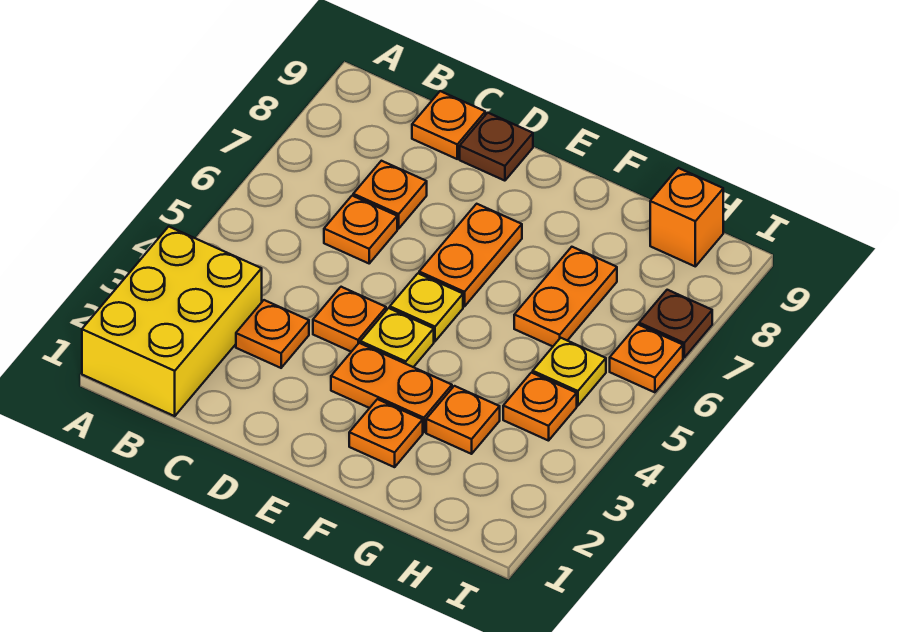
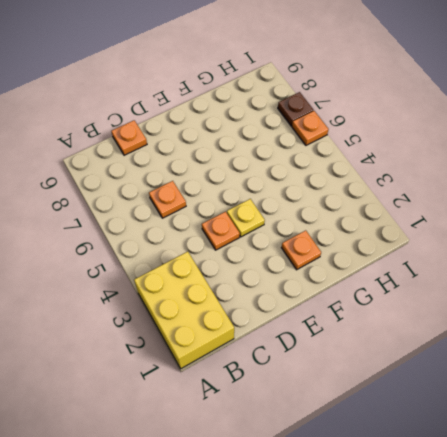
none -> orange 1x1 plate [236,300,309,368]
none -> orange 1x1 plate [353,161,427,229]
none -> brown 1x1 plate [460,113,533,181]

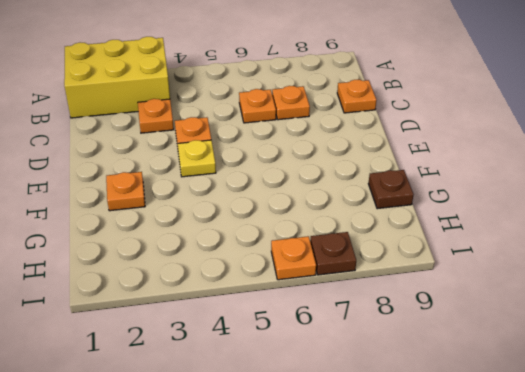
brown 1x1 plate [368,170,414,209] -> brown 1x1 plate moved to [460,113,533,181]
none -> orange 1x2 plate [331,343,452,432]
none -> yellow 1x1 plate [390,273,463,341]
none -> orange 1x2 plate [419,204,522,307]

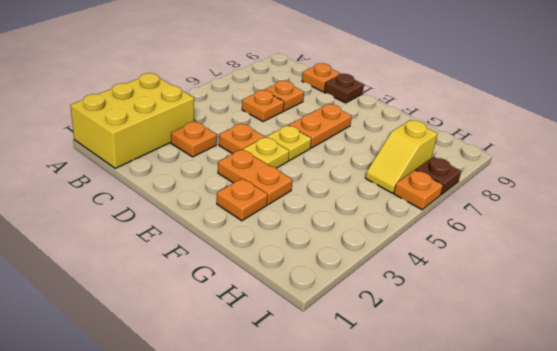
yellow 1x2 slope [365,120,438,193] -> none
none -> orange 1x1 plate [426,386,500,454]
none -> orange 1x2 plate [514,247,617,346]
none -> orange 1x1 plate [503,373,577,441]

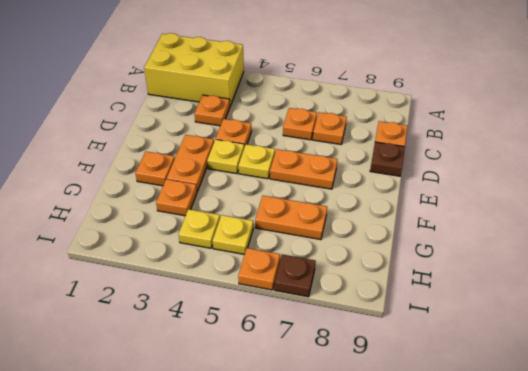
yellow 1x1 plate [178,209,220,248] -> orange 1x1 plate [503,373,577,441]
none -> orange 1x1 brick [650,168,723,266]

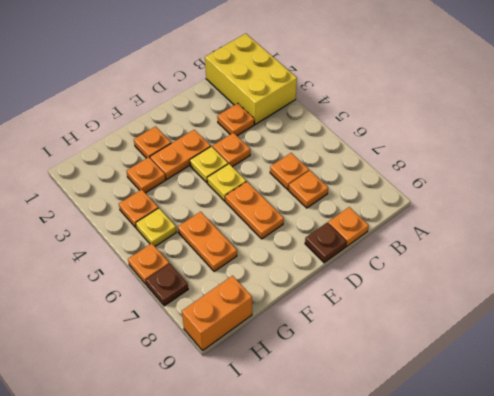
orange 1x2 brick [182,276,252,350] -> orange 1x1 brick [650,168,723,266]

